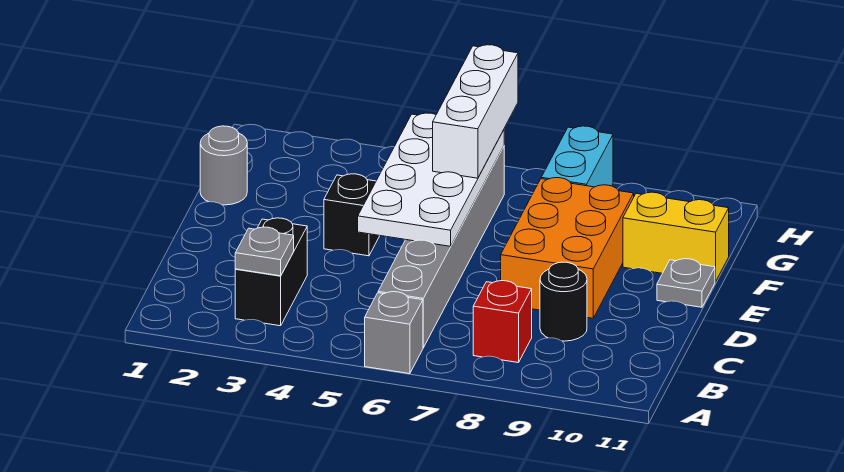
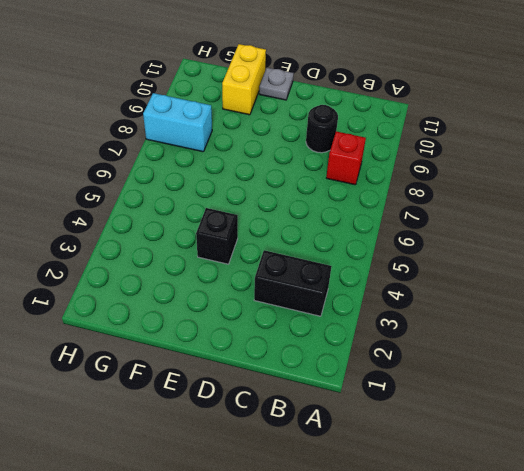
none -> grey 1x1 brick [365,292,423,374]
none -> grey 1x6 brick [378,147,504,348]
none -> orange 2x3 brick [501,178,634,318]

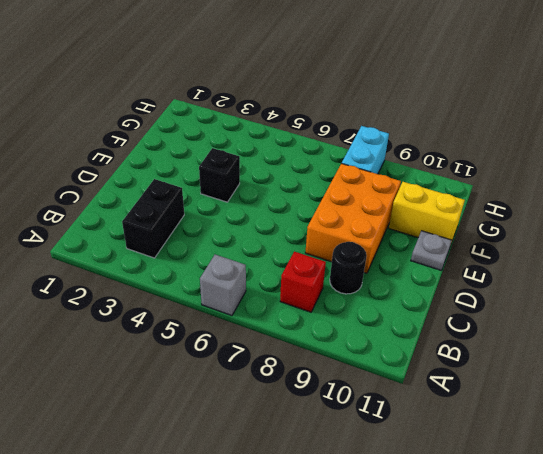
none -> grey 1x6 brick [378,147,504,348]
none -> grey 1x1 round brick [200,126,247,205]
none -> grey 1x1 plate [235,227,294,276]

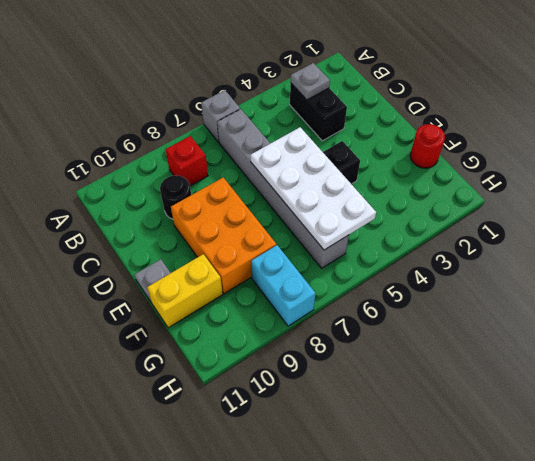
red 1x1 round brick [410,124,445,168] -> grey 1x1 round brick [200,126,247,205]
none -> white 1x3 brick [433,45,518,178]

